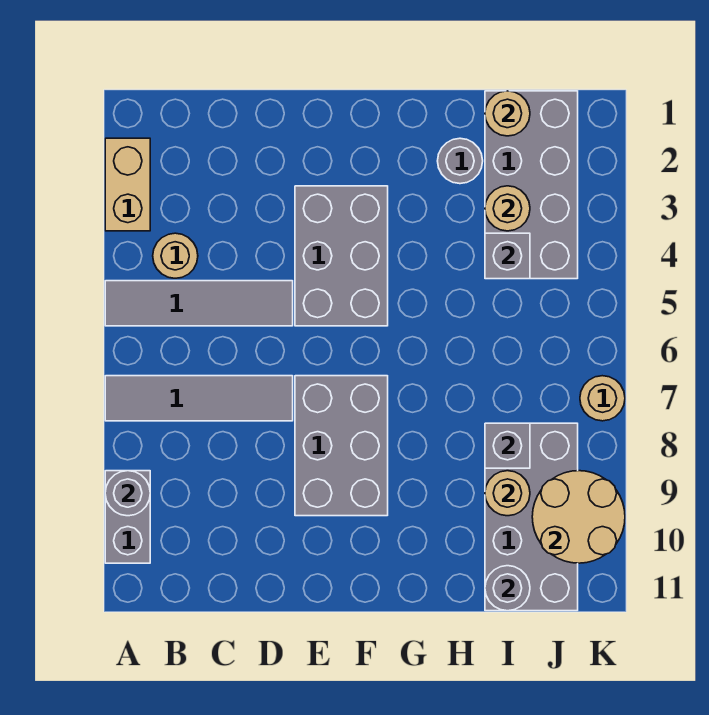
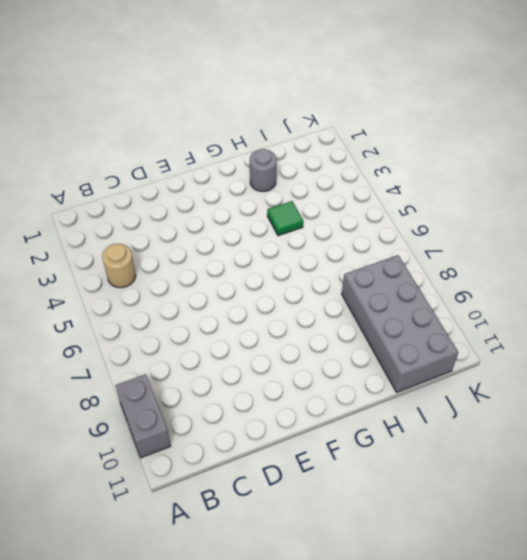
green 1x1 tile [267,201,303,236] -> none
none -> tan 1x2 brick [105,138,150,231]
none -> grey 1x4 tile [105,281,293,326]
none -> grey 1x4 tile [105,376,293,421]

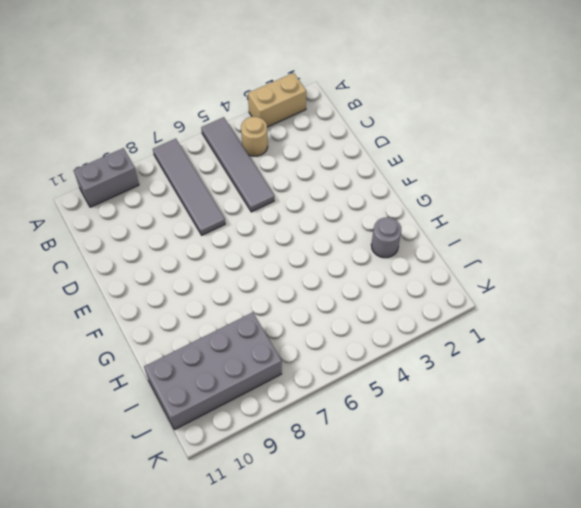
none -> grey 2x3 brick [295,186,388,326]
none -> grey 2x3 brick [295,376,388,516]
none -> grey 2x4 brick [485,91,578,279]

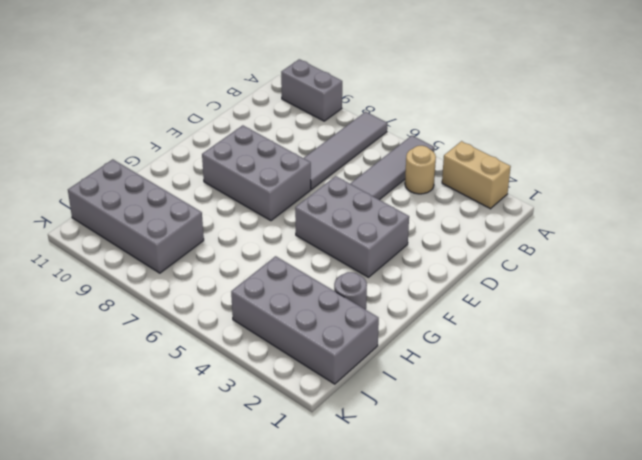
none -> tan 1x1 round brick [580,376,625,421]
none -> grey 1x1 round brick [105,471,150,516]
none -> tan 1x1 round brick [485,91,530,136]

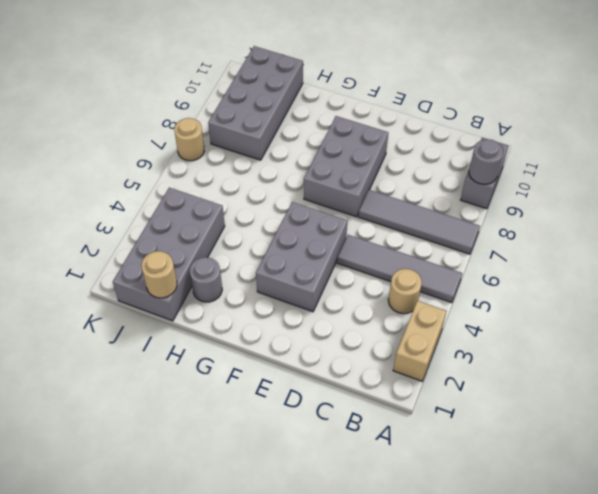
none -> tan 1x1 round brick [485,186,530,231]
none -> grey 1x1 brick [485,233,530,279]
none -> grey 1x1 brick [485,423,530,468]

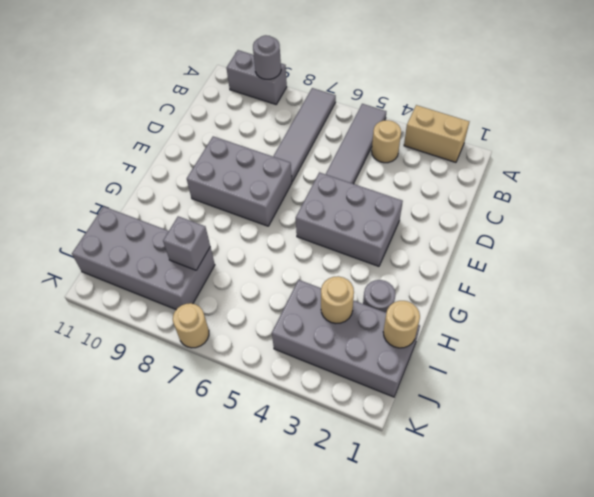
none -> grey 1x1 brick [485,233,530,279]
none -> tan 1x1 round brick [485,471,530,516]
none -> grey 1x1 round brick [485,566,530,611]

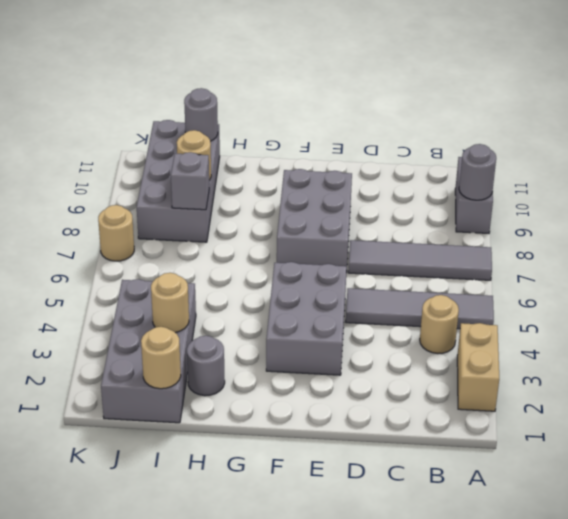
none -> grey 1x1 brick [485,233,530,279]
none -> tan 2x2 round brick [532,471,625,563]

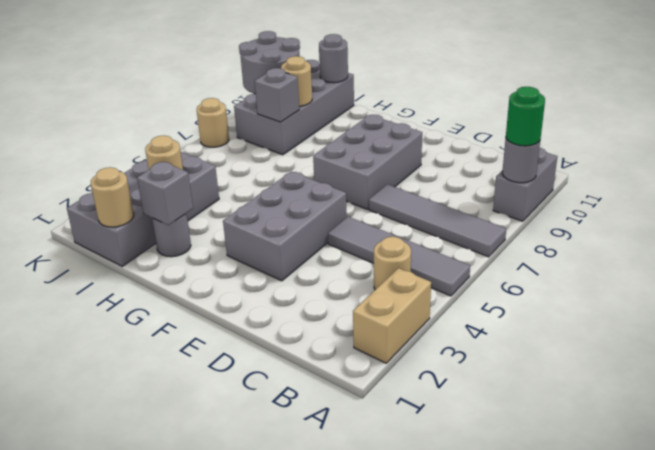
green 1x1 round brick [506,87,545,146] -> none
grey 1x1 brick [137,162,193,225] -> grey 1x1 brick moved to [485,233,530,279]
grey 2x2 round brick [239,31,300,94] -> tan 2x2 round brick [532,471,625,563]

